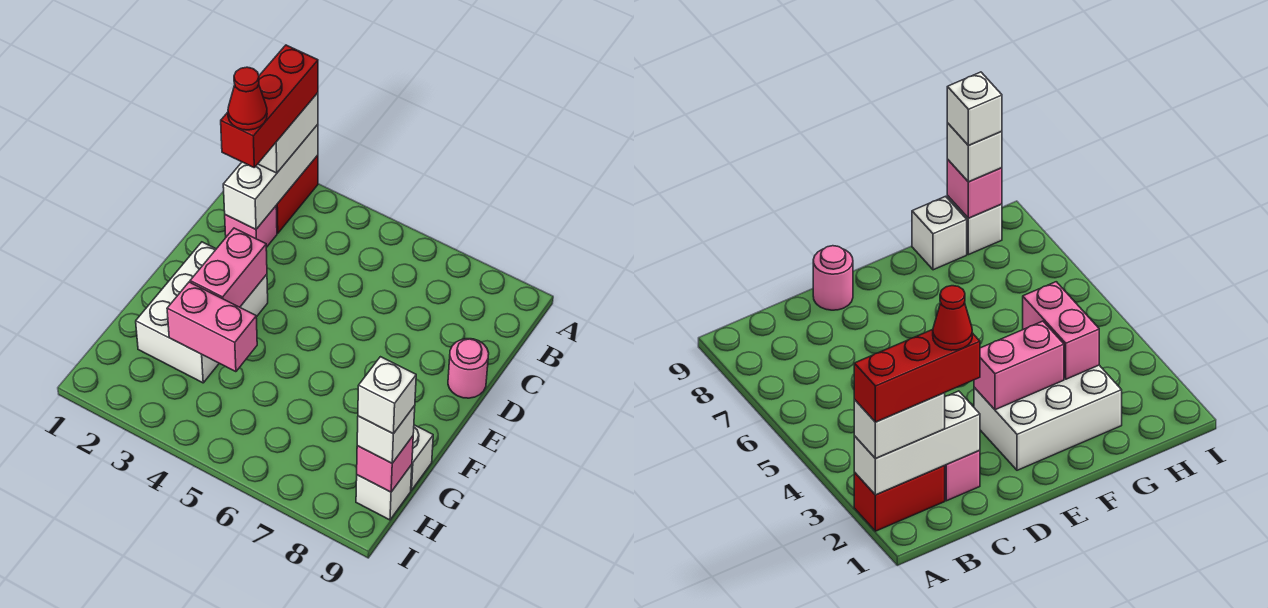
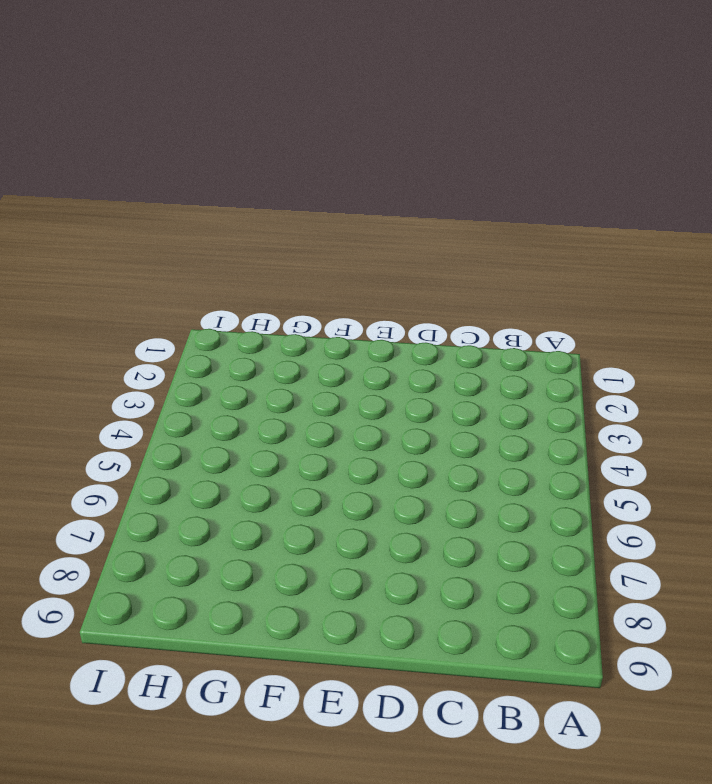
none -> red 1x2 brick [276,155,318,233]
none -> pink 1x1 brick [225,206,277,247]
none -> pink 1x1 round brick [448,339,489,398]

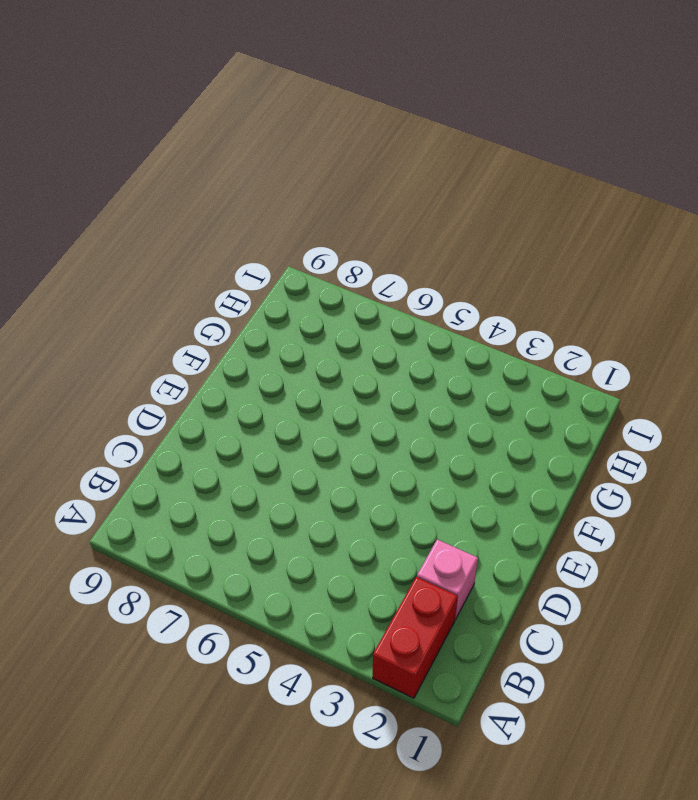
none -> pink 1x1 round brick [448,339,489,398]
none -> white 2x3 brick [136,242,268,383]
none -> white 1x1 brick [411,425,433,490]

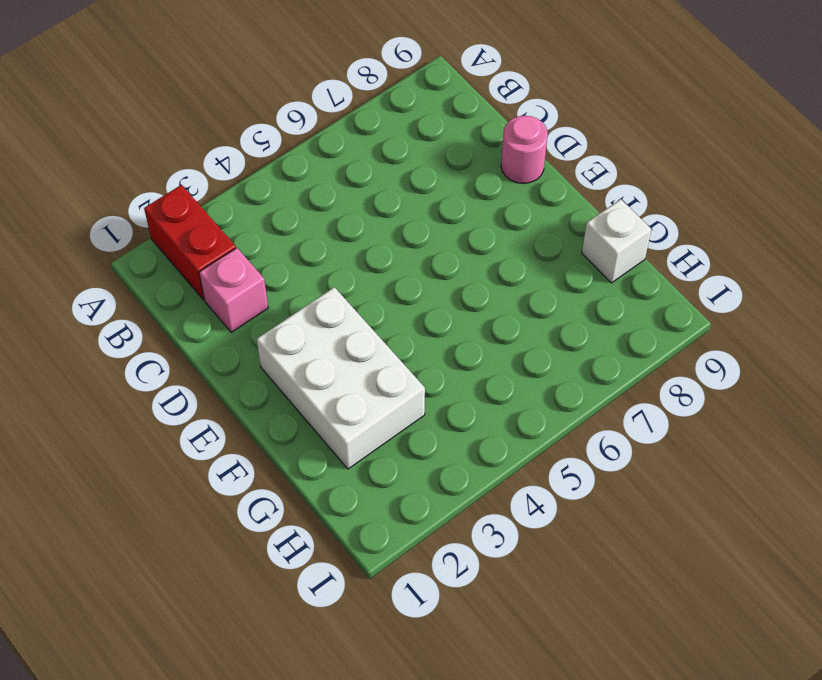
none -> white 1x1 brick [356,465,412,520]
none -> white 1x3 brick [223,125,318,229]
none -> pink 1x2 brick [190,228,267,307]

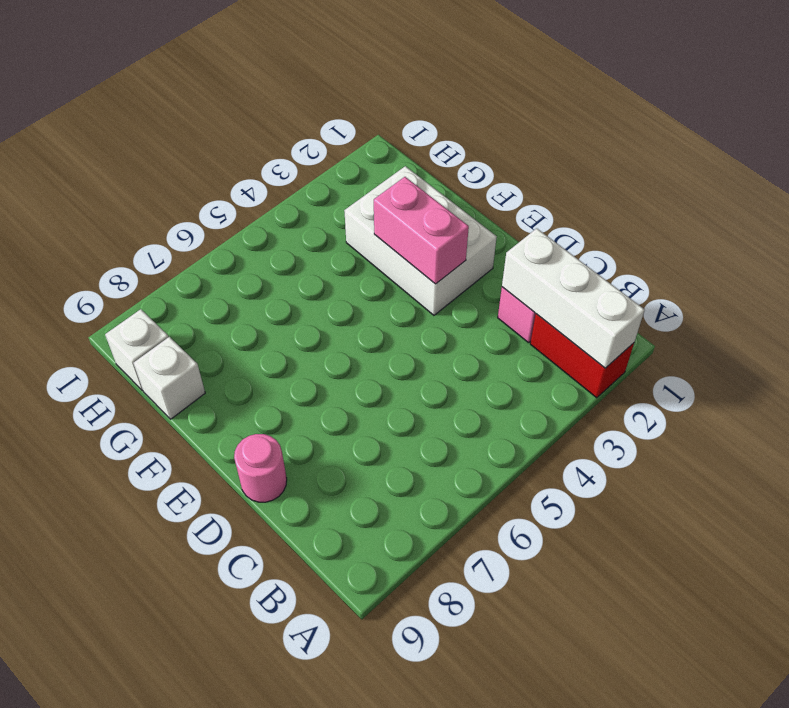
none -> pink 1x2 brick [167,282,257,372]
none -> pink 1x1 brick [357,436,413,492]
none -> white 1x2 brick [258,93,318,173]

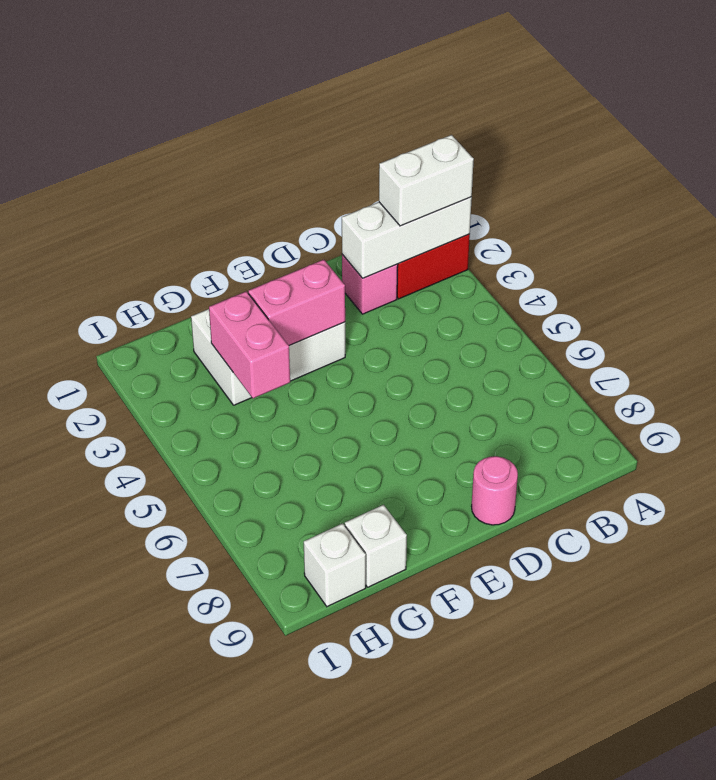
none -> pink 1x1 brick [357,436,413,492]
none -> white 1x1 brick [357,406,415,463]
none -> red 1x3 brick [221,45,318,167]

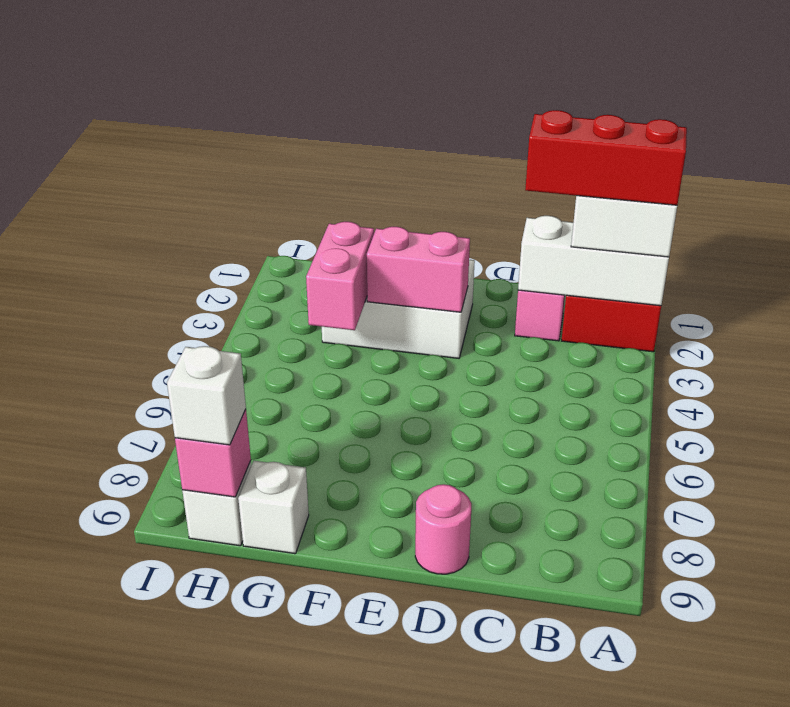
none -> white 1x1 brick [358,357,416,434]
none -> red 1x1 cone [228,67,267,130]

